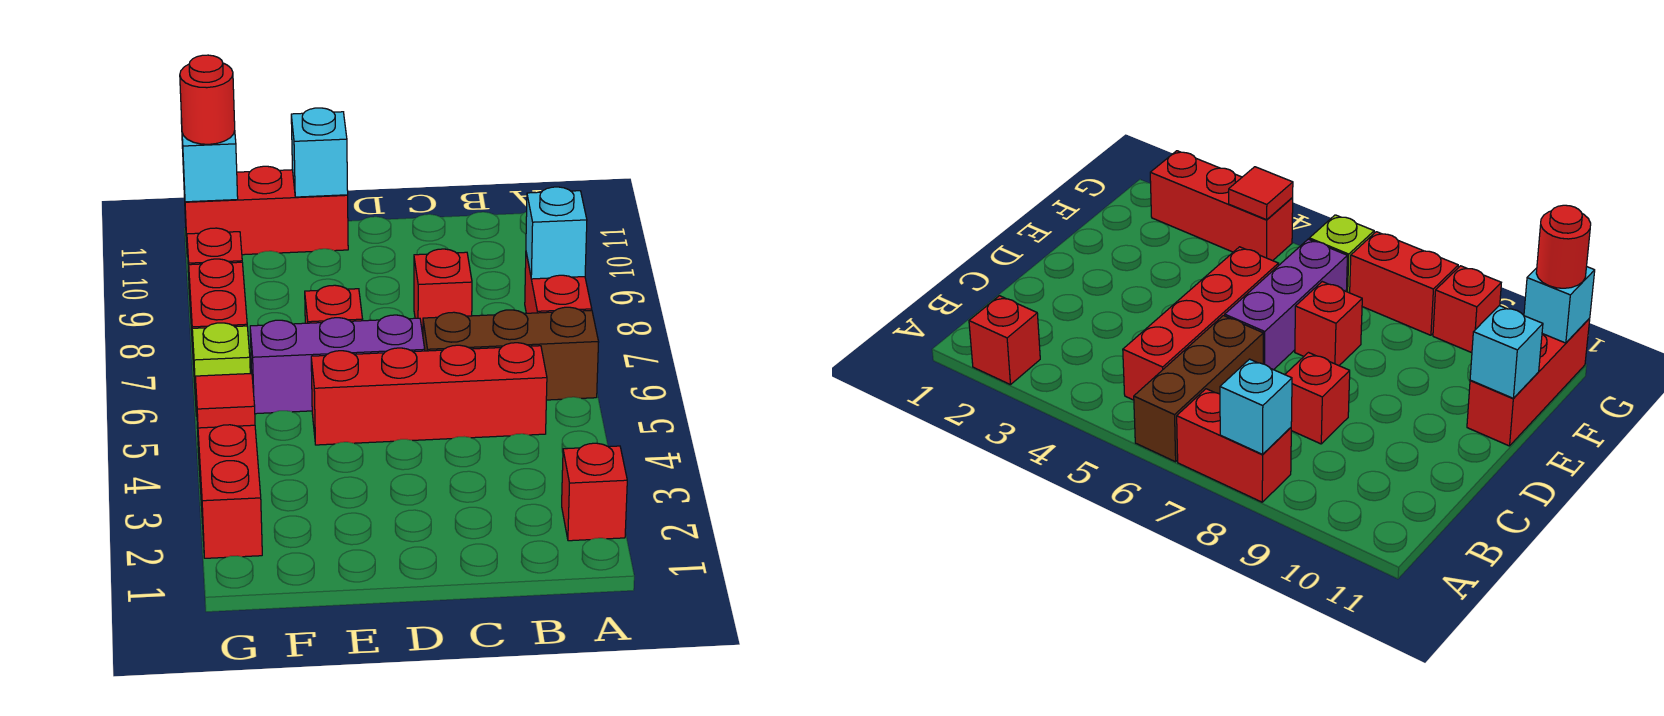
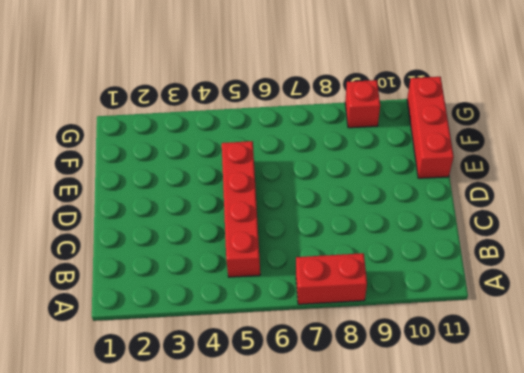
none -> red 1x1 brick [562,443,627,541]
none -> brown 1x3 brick [423,307,599,400]
none -> red 1x1 brick [414,249,472,334]

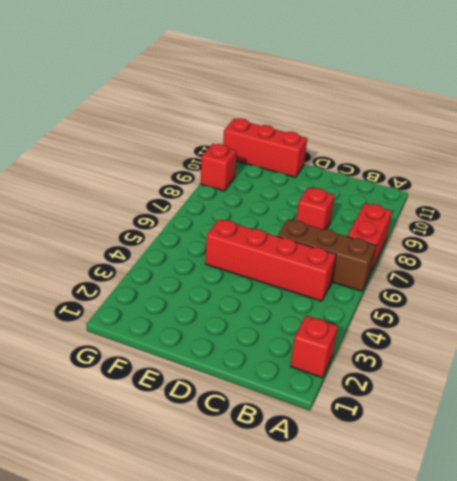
none -> purple 1x3 brick [250,315,425,414]
none -> red 1x1 brick [305,285,363,323]
none -> red 1x3 brick [196,401,262,558]

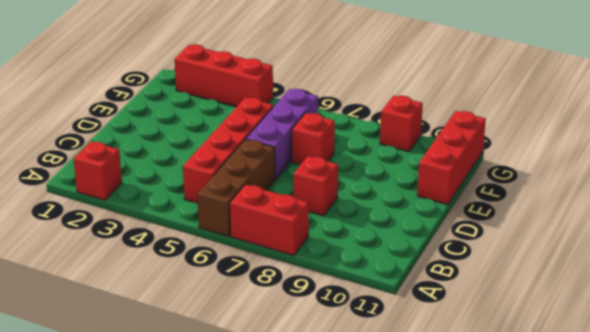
none -> lime 1x1 brick [192,323,250,416]
none -> red 1x2 brick [189,259,247,365]
none -> cyan 1x1 brick [526,187,587,279]

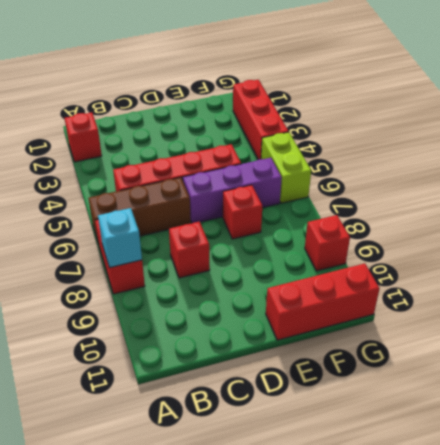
lime 1x2 brick [261,132,311,203] -> lime 1x1 brick [192,323,250,416]
none -> red 1x2 brick [189,259,247,365]
none -> cyan 1x1 brick [291,108,348,197]
none -> red 1x1 tile [195,374,255,428]

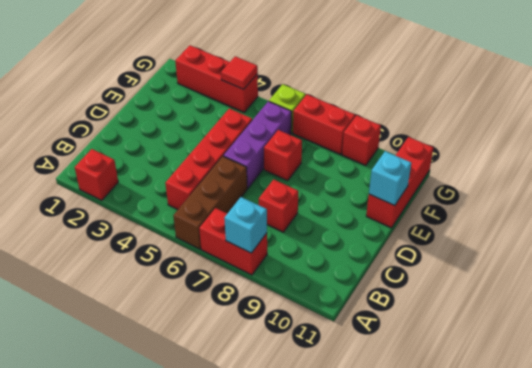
none -> cyan 1x1 brick [181,119,238,202]
none -> red 1x1 round brick [180,55,235,144]

